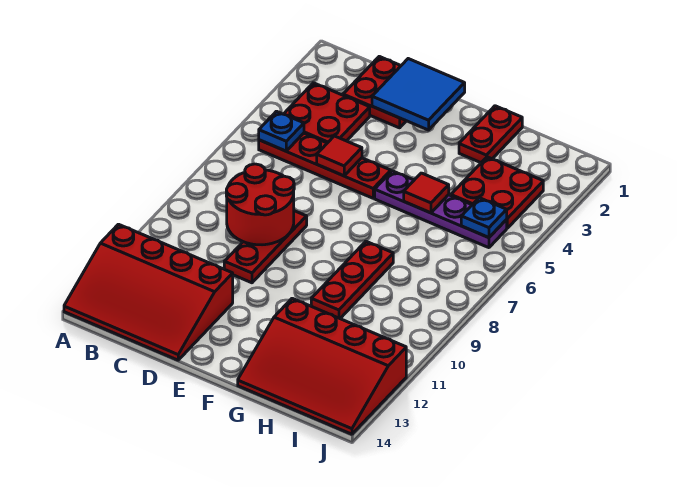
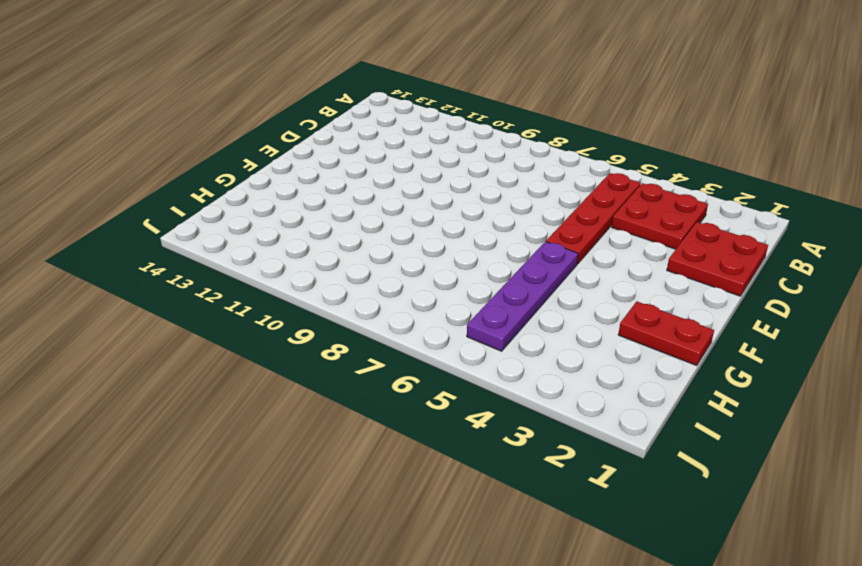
none -> red 3x4 slope [64,224,233,360]
none -> red 1x3 plate [224,211,307,283]
none -> red 1x3 plate [311,241,393,318]

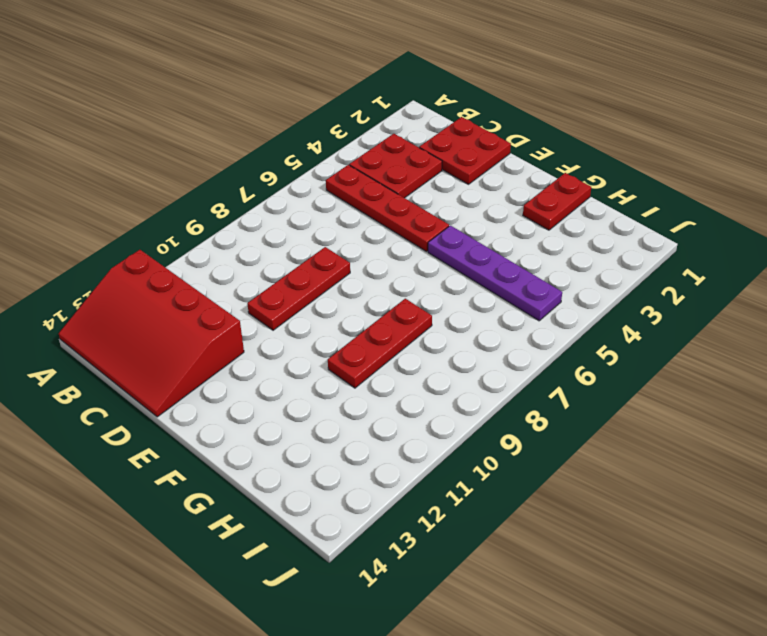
none -> red 3x4 slope [238,298,406,434]
none -> red 2x2 plate [451,157,543,228]
none -> blue 1x1 plate [259,111,304,151]

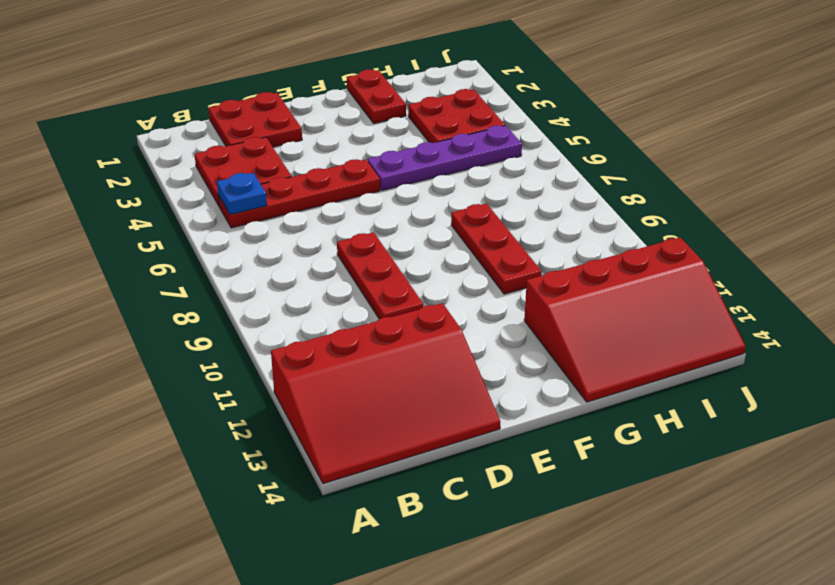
none -> red 2x2 round brick [226,164,294,245]
none -> blue 2x2 tile [372,59,465,130]
none -> red 1x1 tile [317,136,362,176]

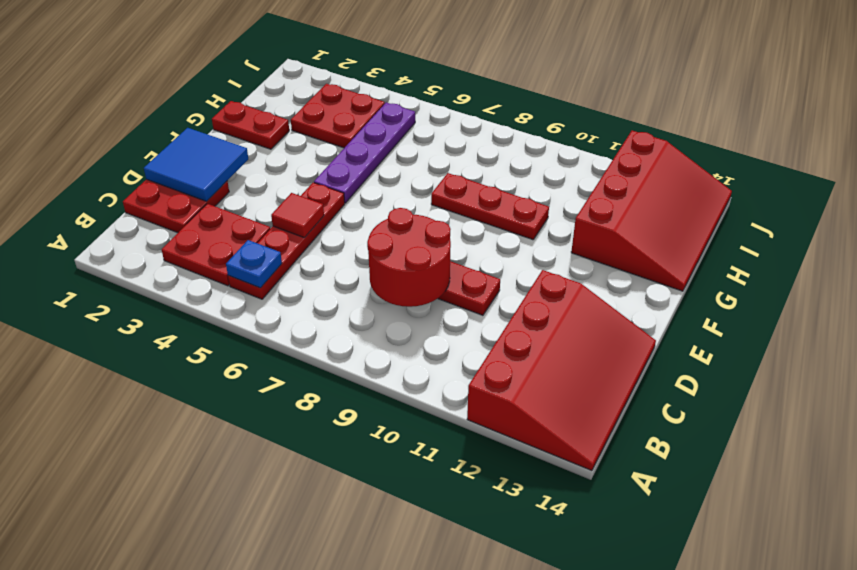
none -> red 1x1 tile [404,173,449,213]
none -> blue 1x1 plate [461,198,507,238]

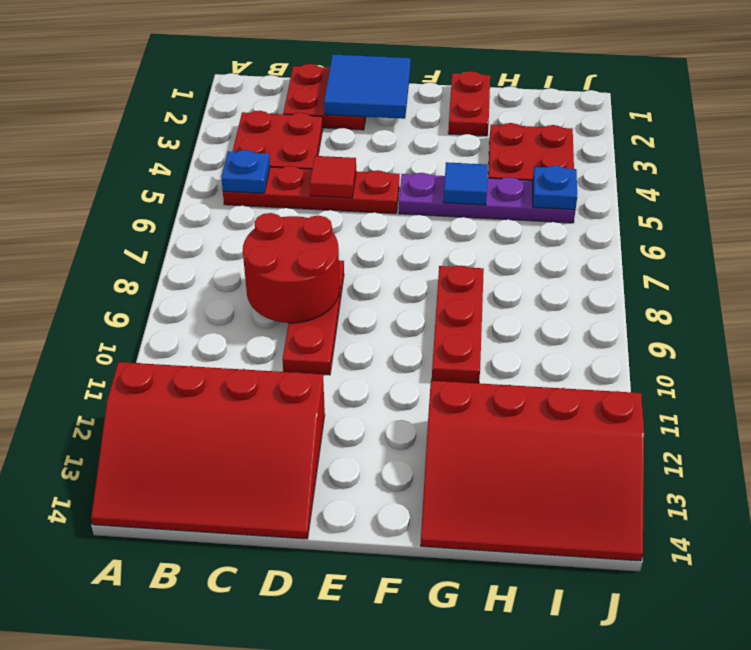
blue 1x1 tile [443,162,488,205] -> red 1x1 tile [404,173,449,213]

